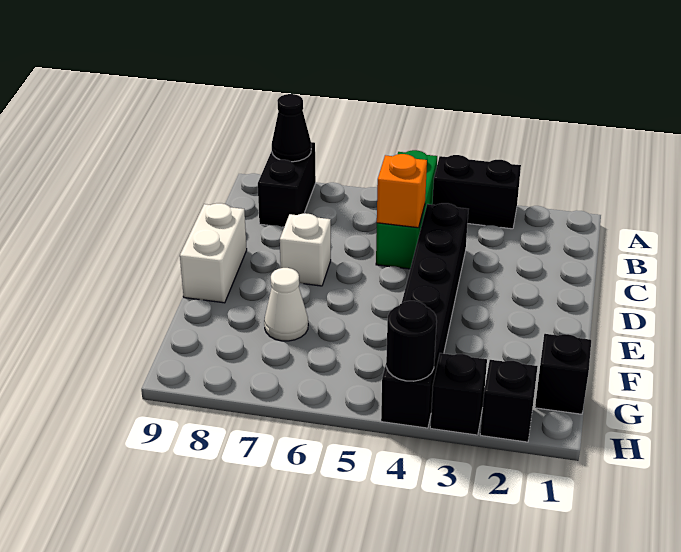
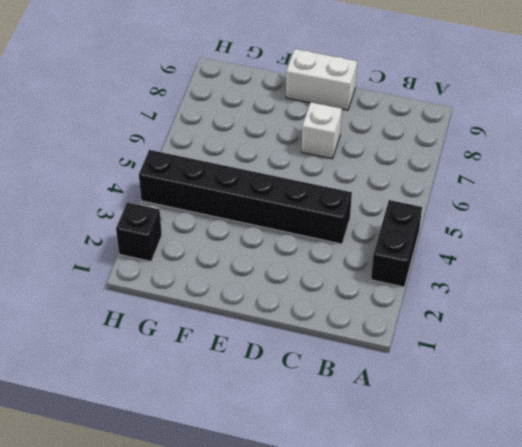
none -> green 1x3 brick [376,150,437,269]
none -> black 1x2 brick [258,142,316,227]
none -> white 1x1 cone [264,268,308,341]

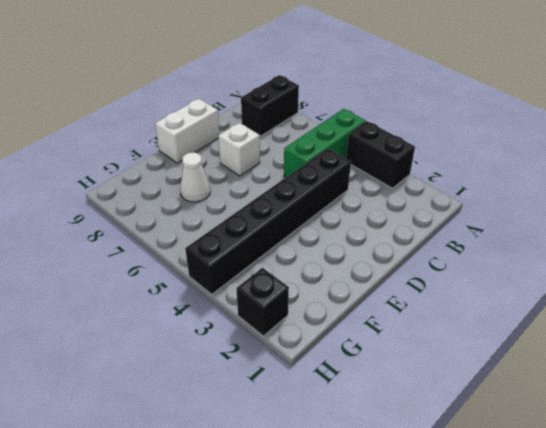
none -> black 1x1 brick [535,334,591,414]
none -> black 1x1 brick [430,353,487,435]
none -> black 1x1 cone [272,94,311,162]

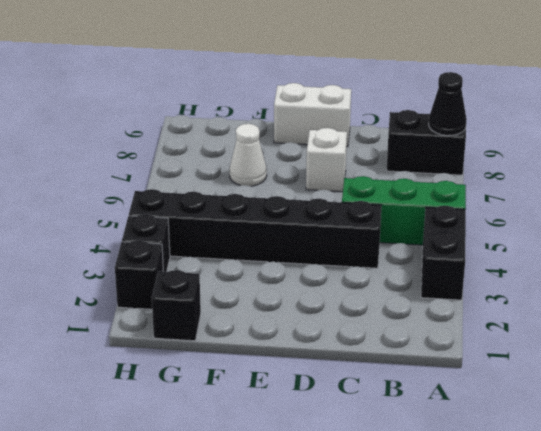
none -> orange 1x1 brick [377,154,427,228]
none -> black 1x1 round brick [386,301,437,381]

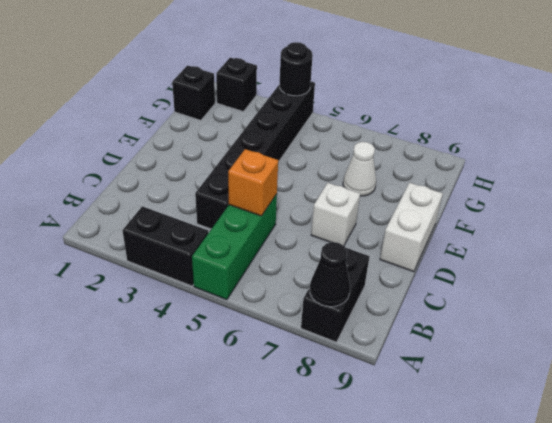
none -> black 1x1 brick [430,353,487,435]

